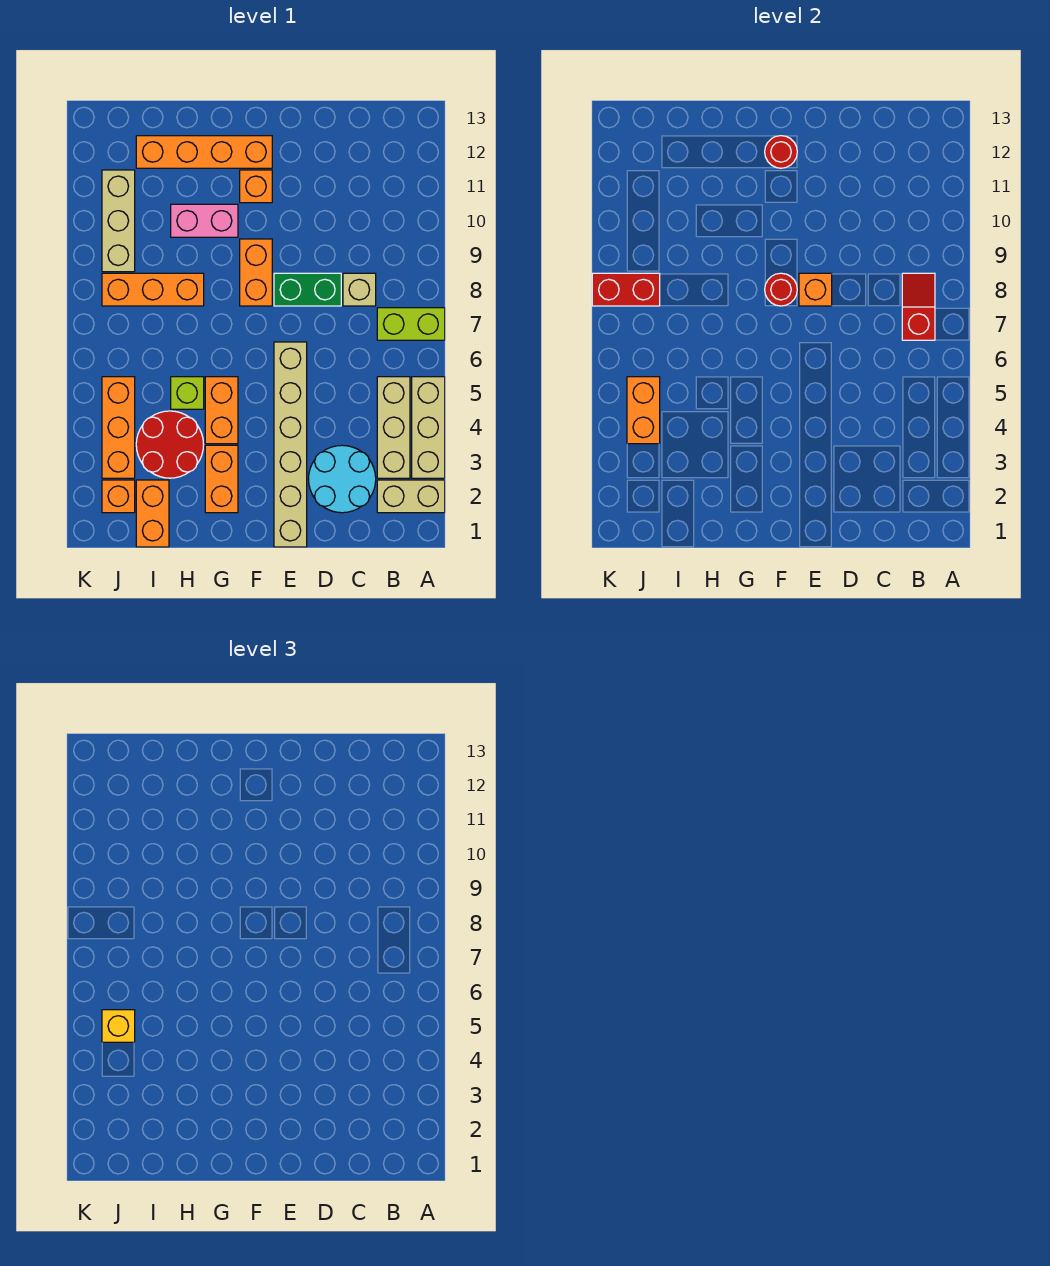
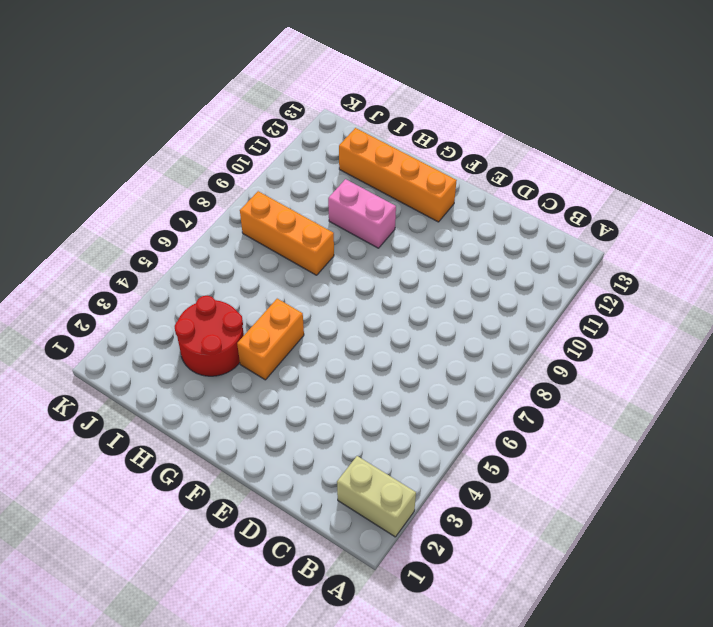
none -> tan 1x3 brick [412,377,445,478]
none -> lime 1x2 brick [377,308,445,340]
none -> tan 1x3 brick [377,377,410,478]

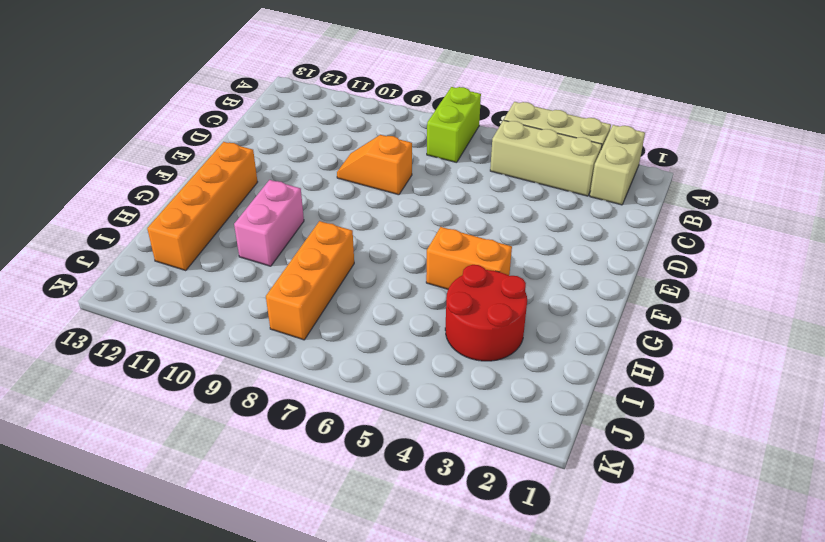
orange 1x2 slope [337,135,412,195] -> green 1x2 brick [274,273,341,306]
none -> cyan 2x2 round brick [309,445,376,513]
none -> tan 1x1 brick [343,273,376,306]
none -> tan 1x6 brick [274,342,307,547]

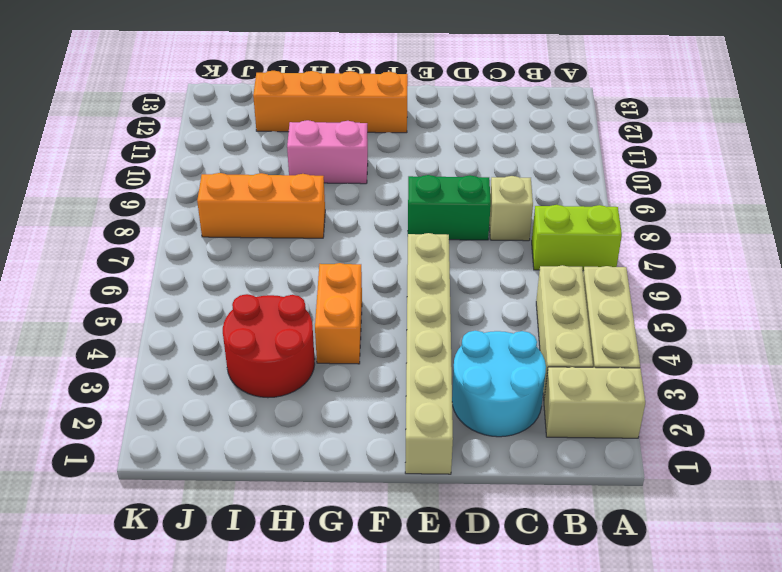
none -> orange 1x2 brick [240,239,272,306]
none -> orange 1x1 brick [240,170,272,203]
none -> orange 1x2 brick [205,445,238,513]

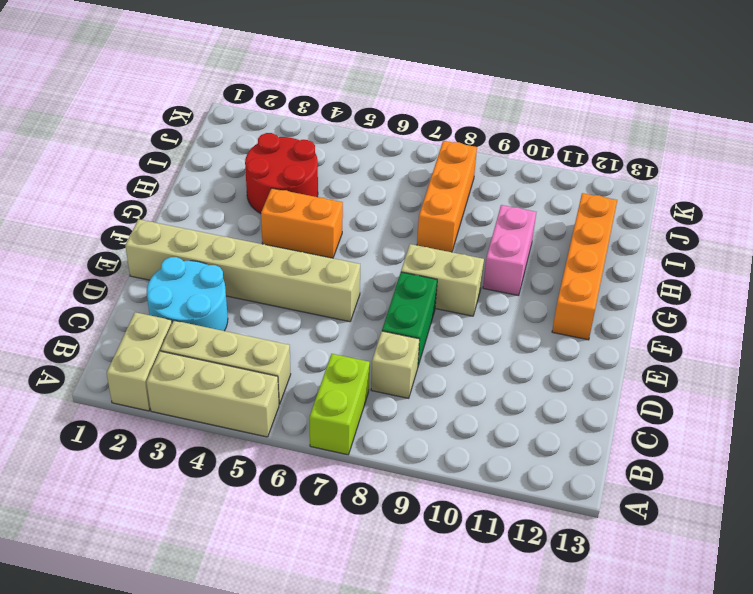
tan 1x2 brick [401,244,484,316] -> orange 1x2 brick [240,239,272,306]
none -> orange 1x1 brick [240,170,272,203]
none -> orange 1x2 brick [205,445,238,513]
none -> lime 1x1 brick [171,377,204,409]

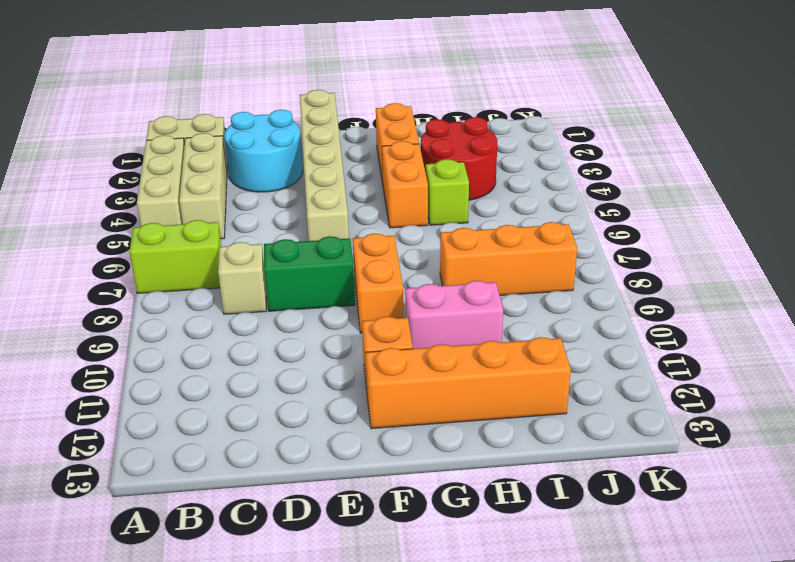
none -> orange 1x2 brick [136,480,169,547]
none -> orange 1x1 brick [102,480,135,513]
none -> orange 1x3 brick [102,377,135,478]

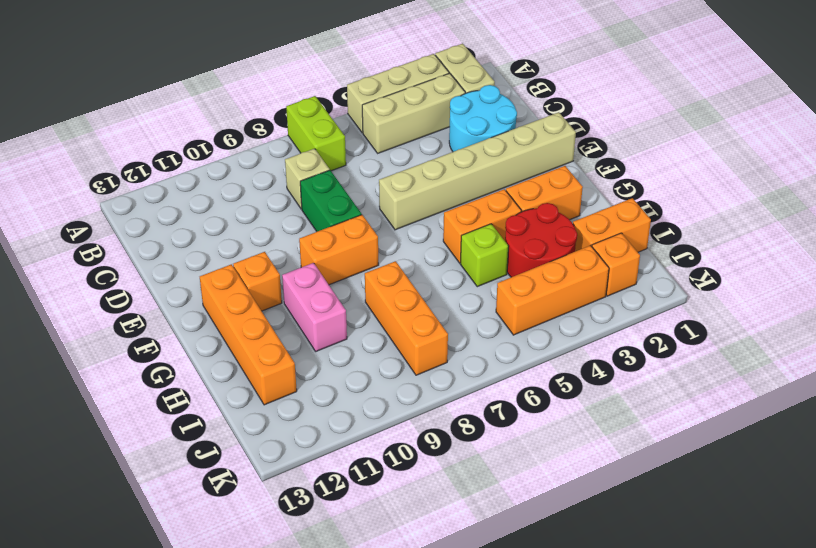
none -> tan 1x3 brick [102,170,135,272]
none -> red 1x2 slope [902,273,935,340]
none -> orange 1x1 brick [799,273,832,306]

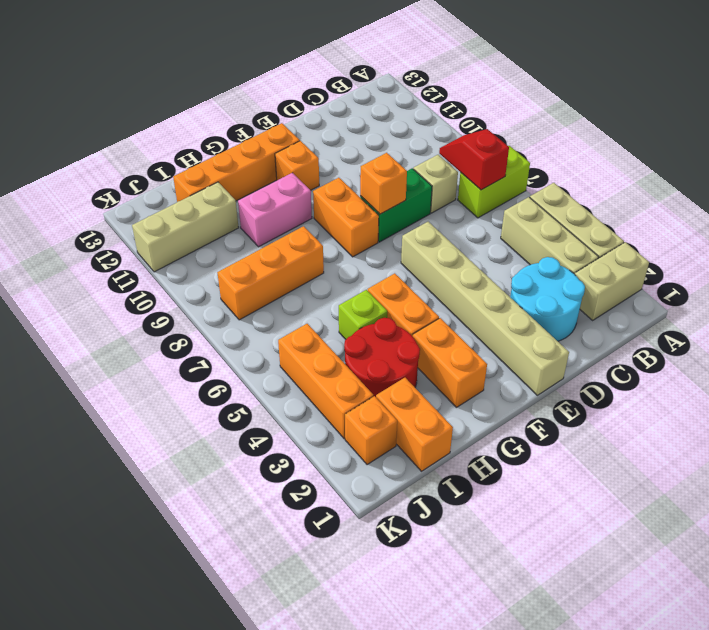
tan 1x3 brick [132,182,239,272] -> tan 1x3 brick turned to [102,170,135,272]
none -> red 1x1 round brick [765,273,797,306]
none -> red 1x1 round brick [765,136,797,168]
none -> orange 1x2 brick [627,377,660,444]

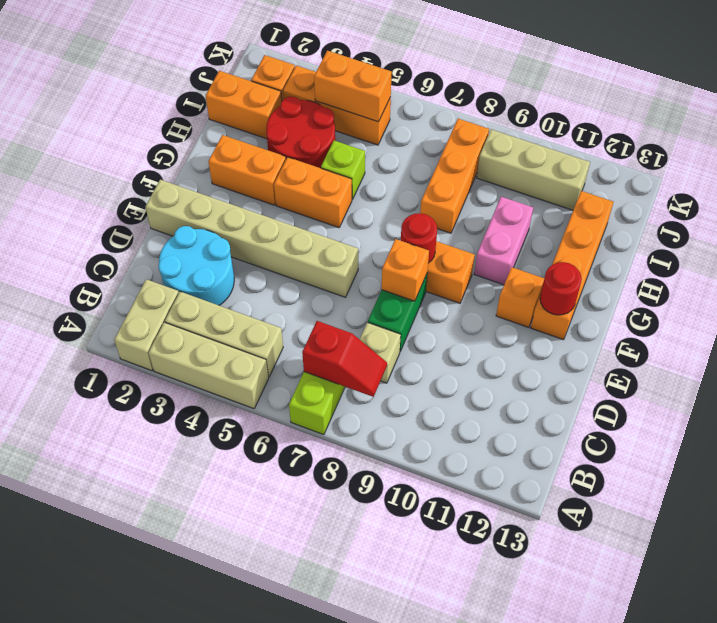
none -> red 1x2 brick [592,273,660,306]
none -> yellow 1x1 brick [102,1010,135,1042]

